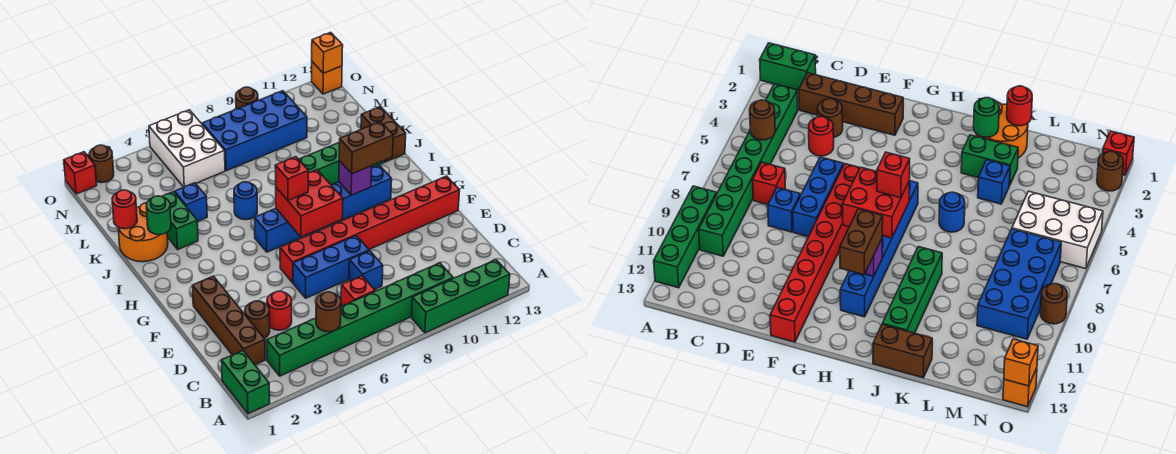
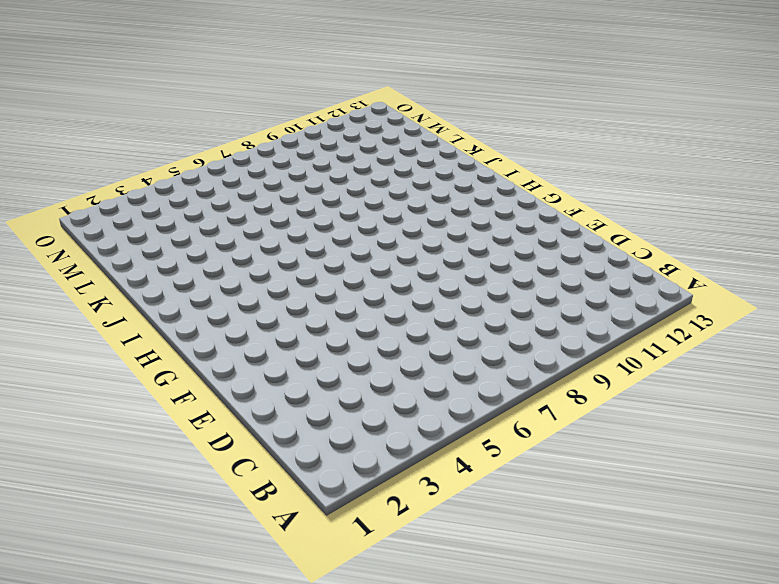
none -> green 1x2 brick [221,351,270,414]
none -> green 1x4 brick [411,260,510,333]
none -> green 1x8 brick [267,263,453,376]
none -> brown 1x4 brick [192,276,265,365]

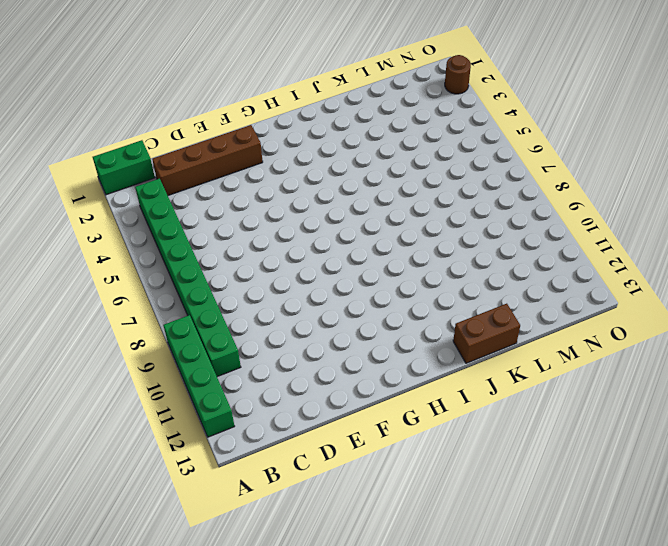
none -> red 1x1 brick [341,276,375,306]
none -> brown 1x1 round brick [245,301,270,338]
none -> red 1x1 round brick [267,291,292,330]
none -> blue 1x1 brick [349,251,383,290]

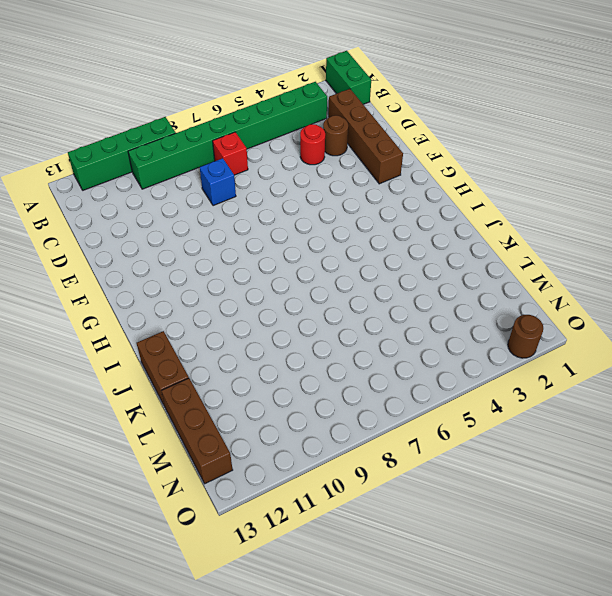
brown 1x3 brick [162,378,233,484] -> none
none -> blue 1x3 brick [293,236,369,298]
none -> red 1x8 brick [280,176,460,283]
none -> blue 1x6 brick [254,165,392,252]
none -> orange 2x2 round brick [118,203,168,262]

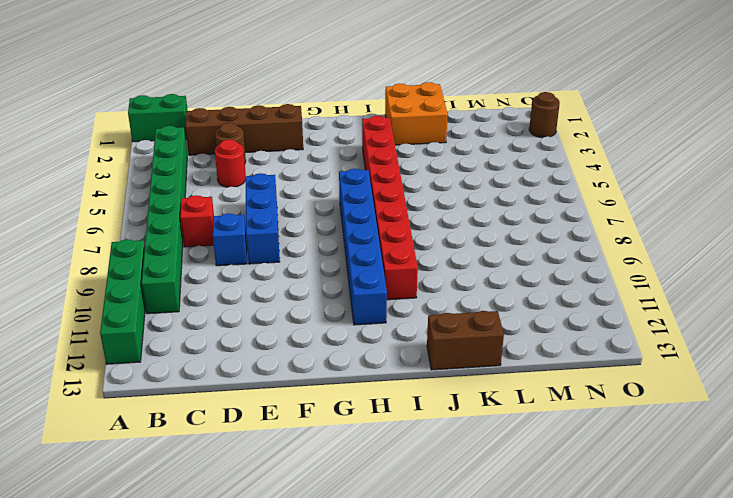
red 1x8 brick [362,116,418,300] -> red 1x8 brick moved to [280,176,460,283]
orange 2x2 brick [385,82,448,145] -> orange 2x2 round brick [118,203,168,262]
none -> green 1x2 brick [162,192,198,249]
none -> blue 1x1 round brick [234,182,257,220]
none -> green 1x4 brick [299,142,385,185]
none -> blue 1x1 brick [175,183,207,221]

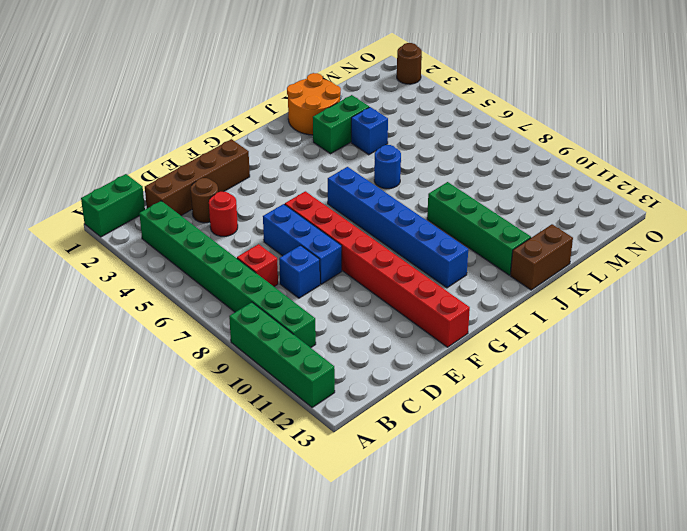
none -> white 2x3 brick [149,110,225,187]
none -> blue 2x4 brick [202,91,307,171]
none -> red 1x1 brick [64,152,97,194]
none -> brown 1x1 round brick [236,87,258,109]

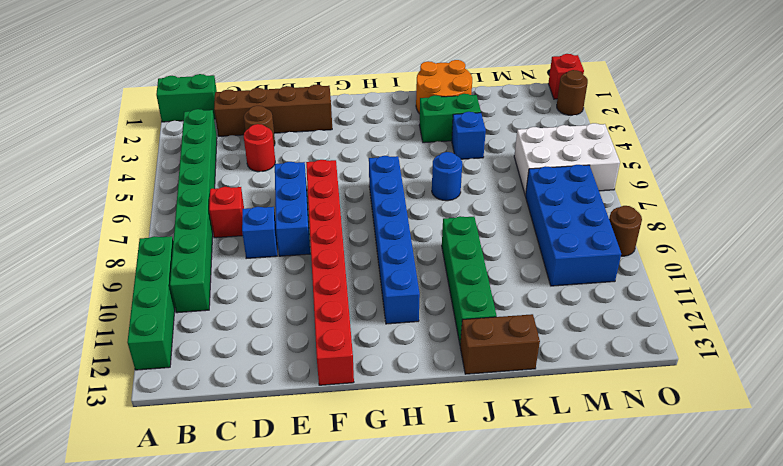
none -> orange 1x1 brick [312,62,342,94]
none -> brown 1x1 round brick [316,292,341,332]
none -> red 2x2 brick [276,170,343,237]
none -> purple 1x1 brick [339,161,372,195]

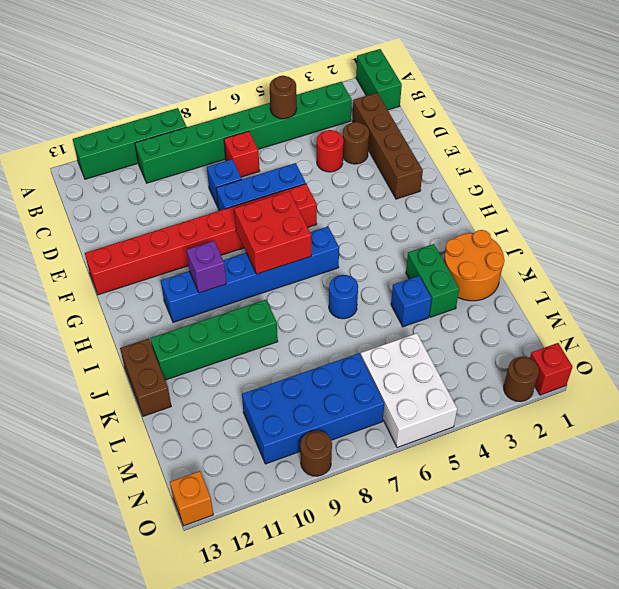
none -> green 1x1 round brick [146,196,171,235]
none -> red 1x1 round brick [112,190,137,229]
none -> orange 1x1 brick [312,32,343,73]
none -> red 1x1 brick [275,157,308,200]

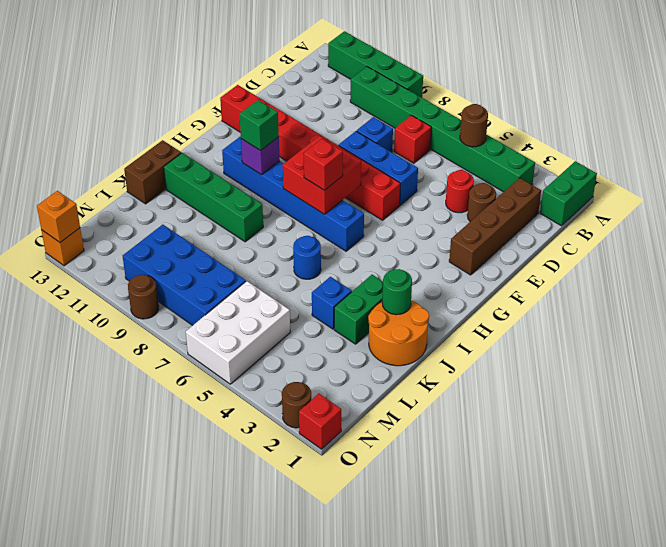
green 1x1 brick [240,100,279,151] -> brown 1x2 brick [339,122,393,174]
none -> red 1x1 round brick [112,190,137,229]

